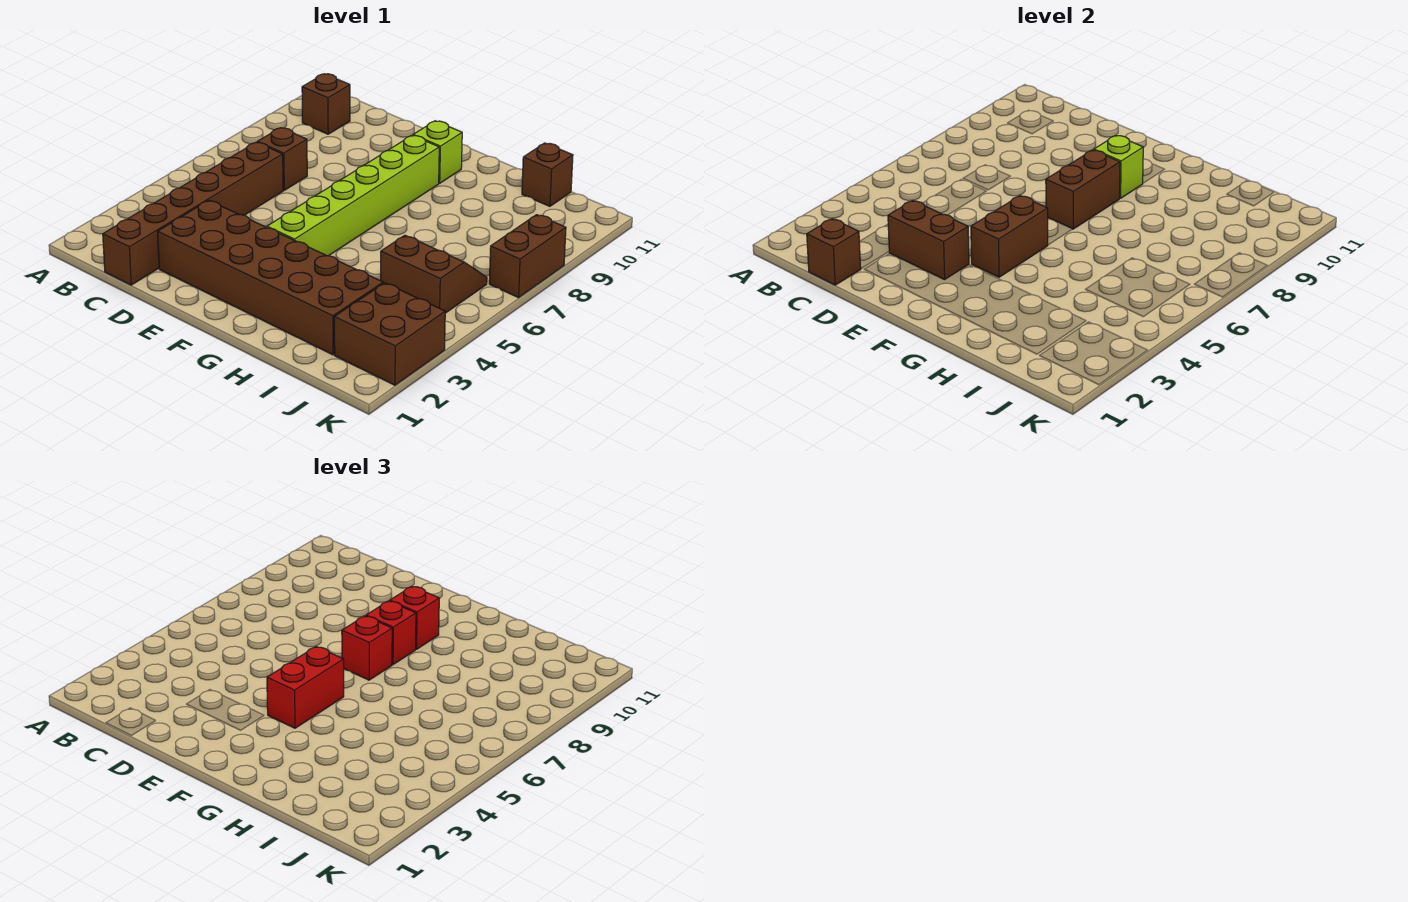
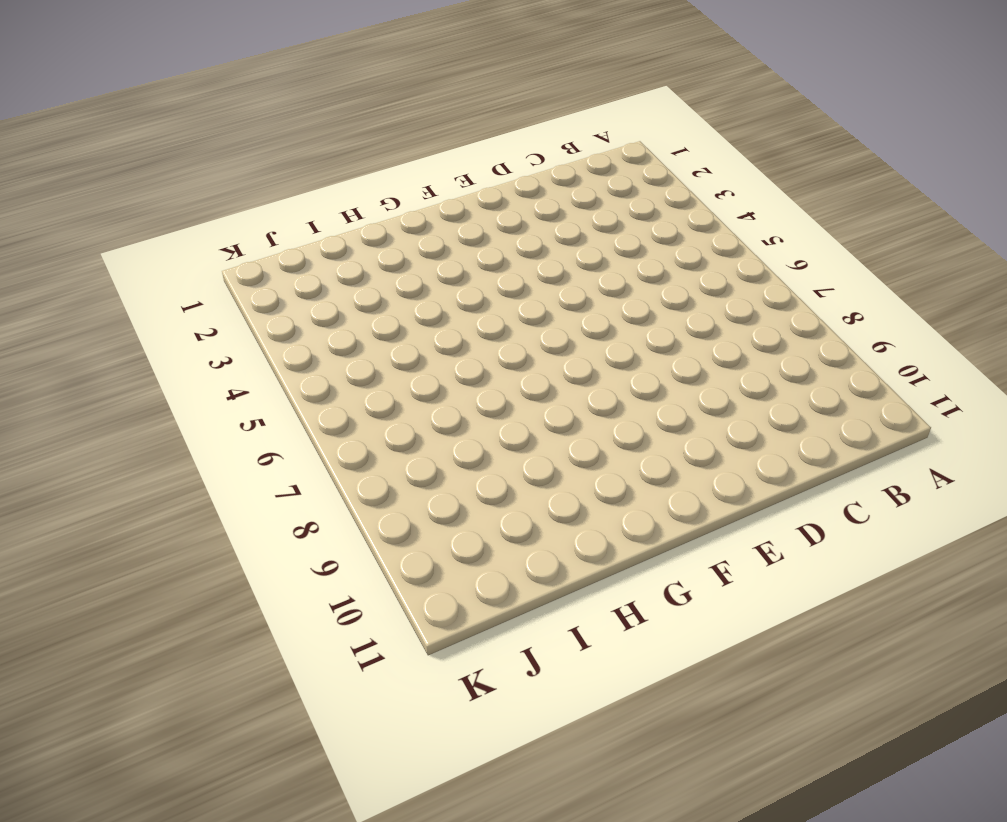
none -> brown 1x1 brick [302,74,350,134]
none -> brown 1x6 brick [103,142,283,285]
none -> brown 1x1 brick [257,128,307,190]

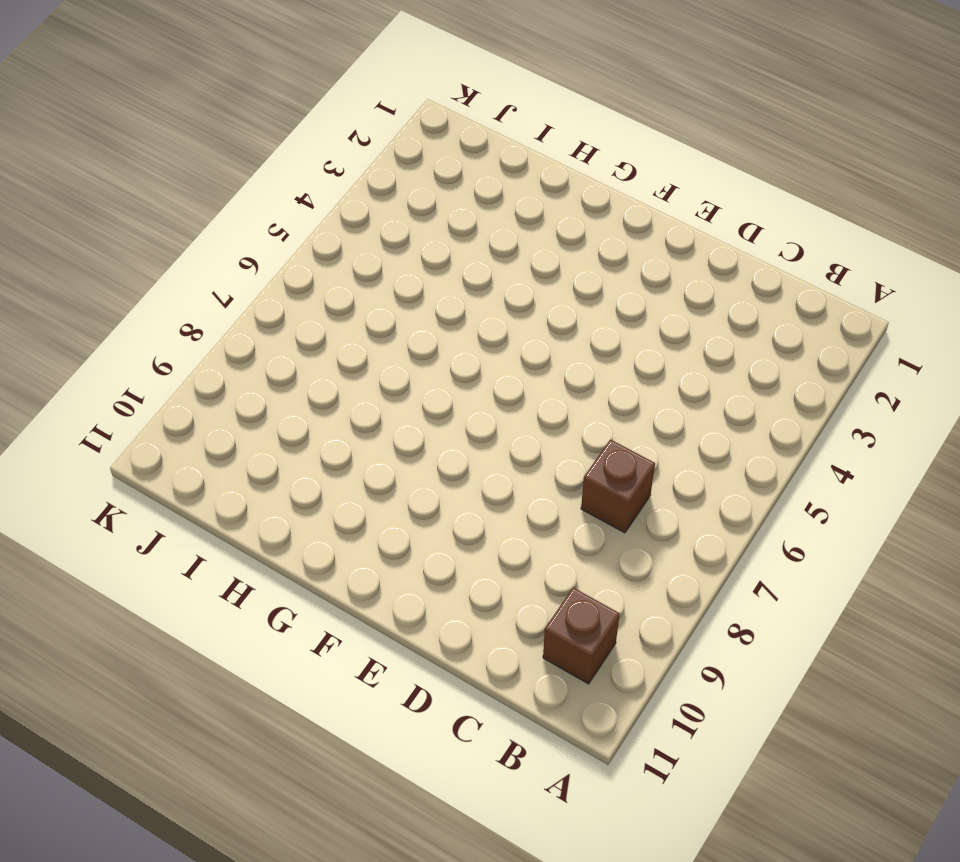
none -> brown 1x6 brick [103,142,283,285]
none -> brown 2x6 brick [158,200,383,355]
none -> lime 1x6 brick [267,135,439,256]

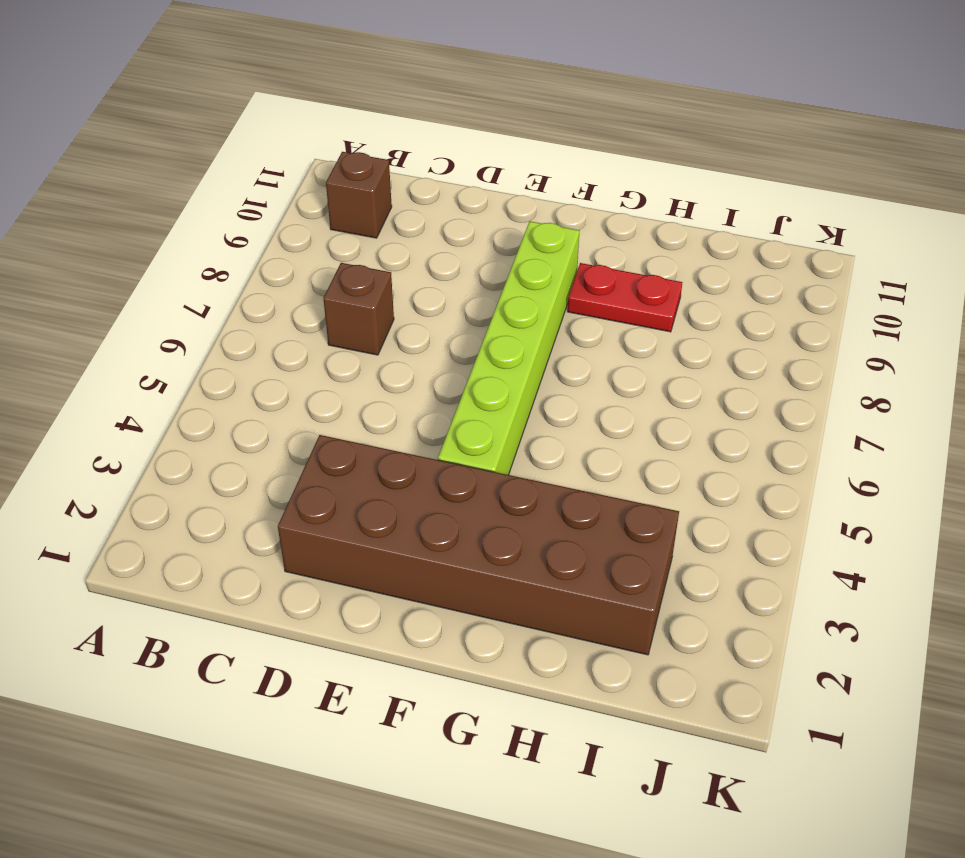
red 1x2 plate [567,263,682,332] -> none
none -> brown 1x6 brick [103,142,283,285]
none -> lime 1x1 brick [413,121,462,183]
none -> brown 2x2 slope [380,235,487,313]

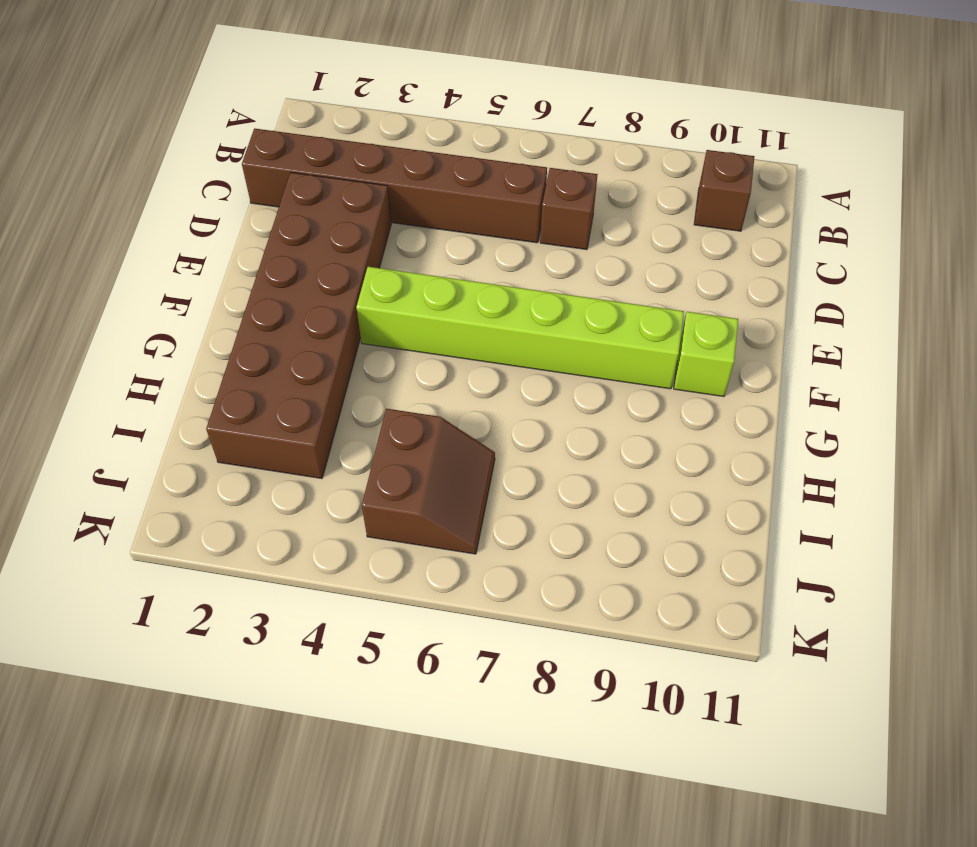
none -> brown 1x1 brick [522,143,573,206]
none -> brown 2x2 brick [334,283,445,385]
none -> brown 1x2 brick [489,215,566,298]

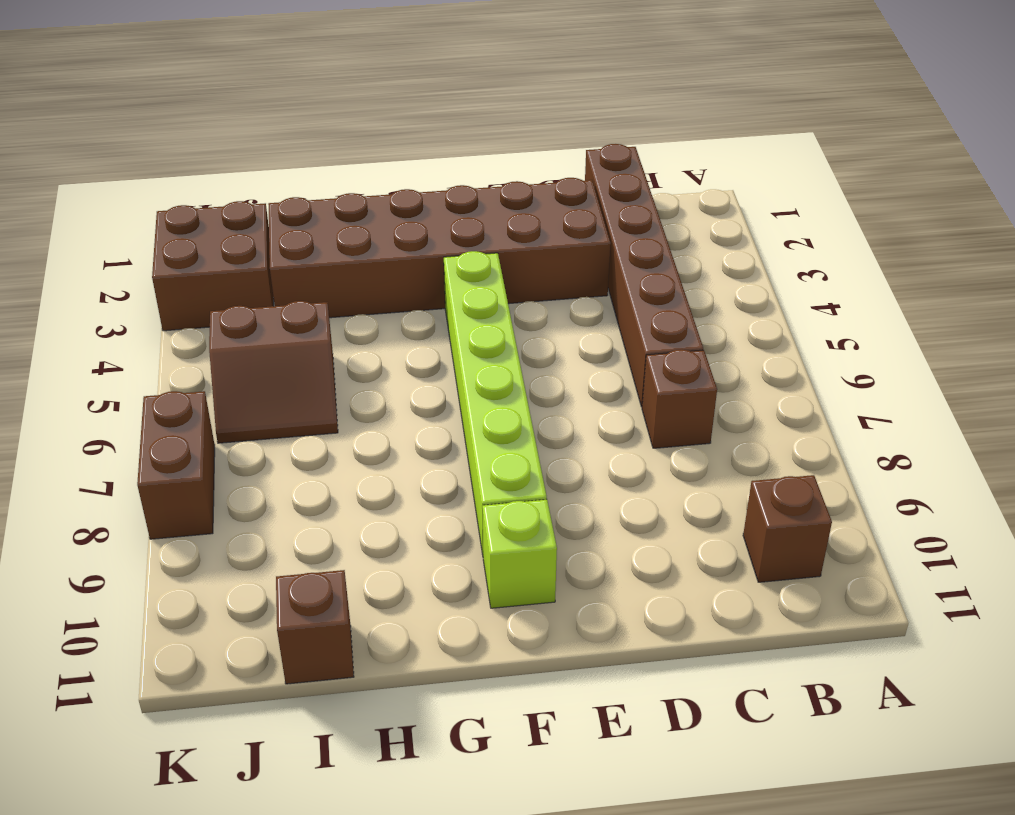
none -> brown 1x1 brick [807,219,861,285]
none -> brown 1x2 brick [888,200,969,280]
none -> brown 1x2 brick [971,196,1048,277]

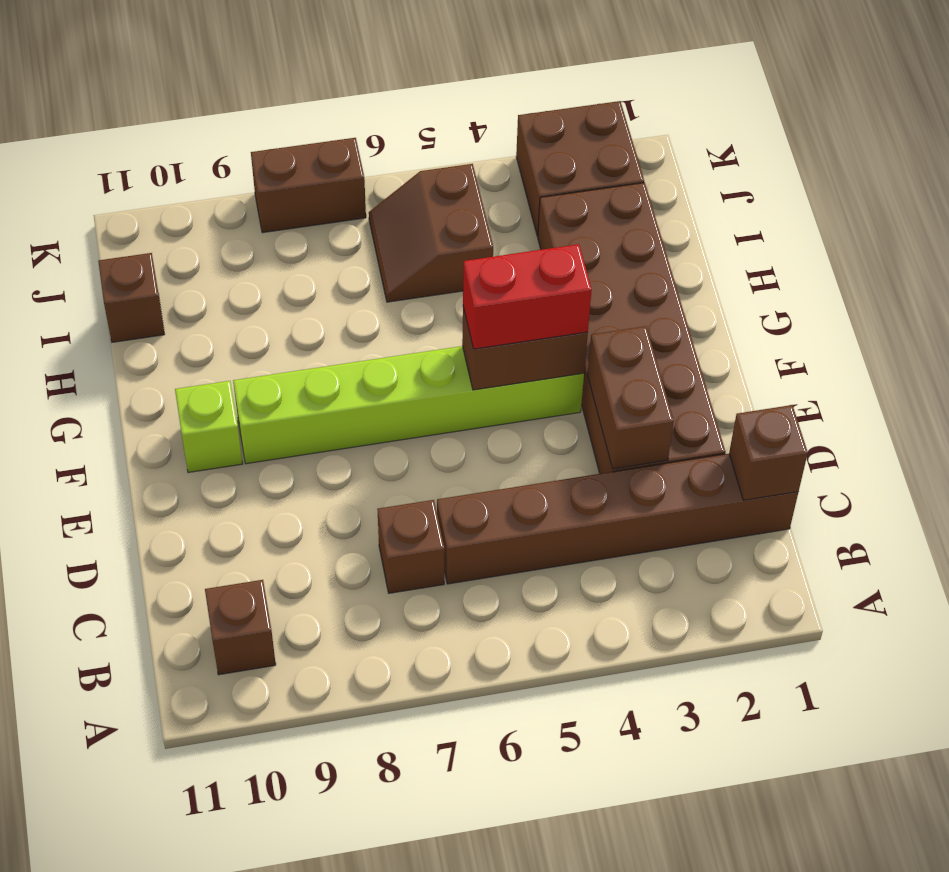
none -> brown 1x2 brick [1046,150,1120,229]
none -> lime 1x1 brick [1094,135,1143,198]
none -> red 1x1 brick [342,616,392,680]

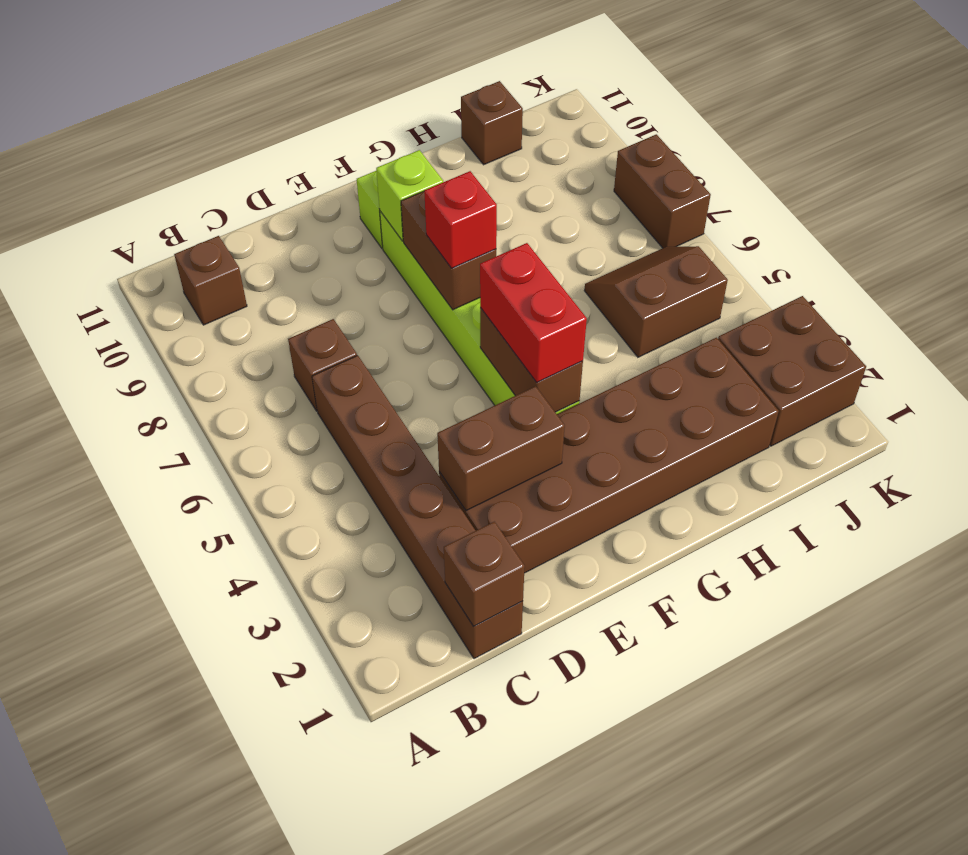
none -> red 1x1 brick [366,601,416,665]
none -> red 1x1 brick [390,586,439,649]

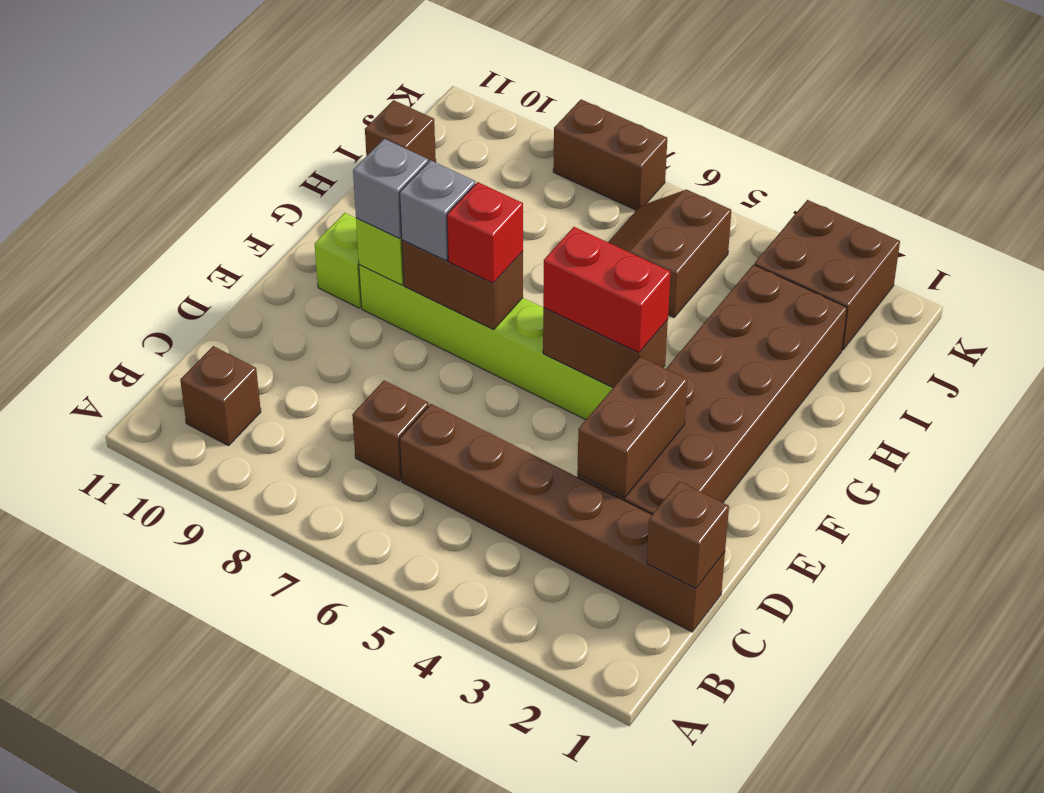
grey 1x1 brick [400,160,475,261] -> red 1x1 brick [366,601,416,665]
grey 1x1 brick [353,139,428,238] -> red 1x1 brick [390,586,439,649]

